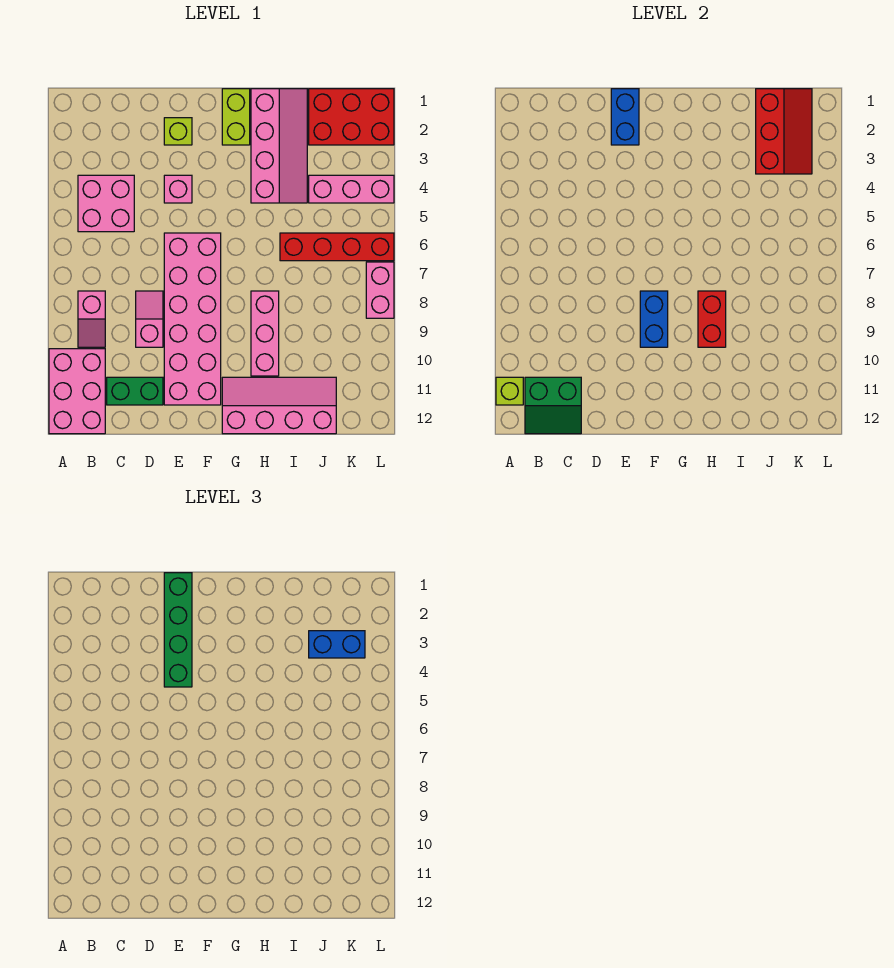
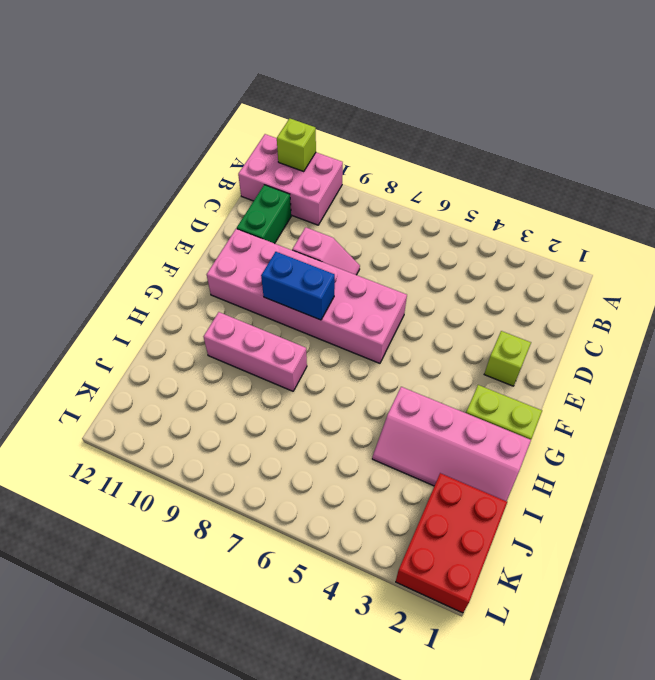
none -> pink 2x2 brick [78,175,134,232]
none -> pink 1x2 slope [78,291,105,347]
none -> pink 1x1 brick [164,175,192,203]

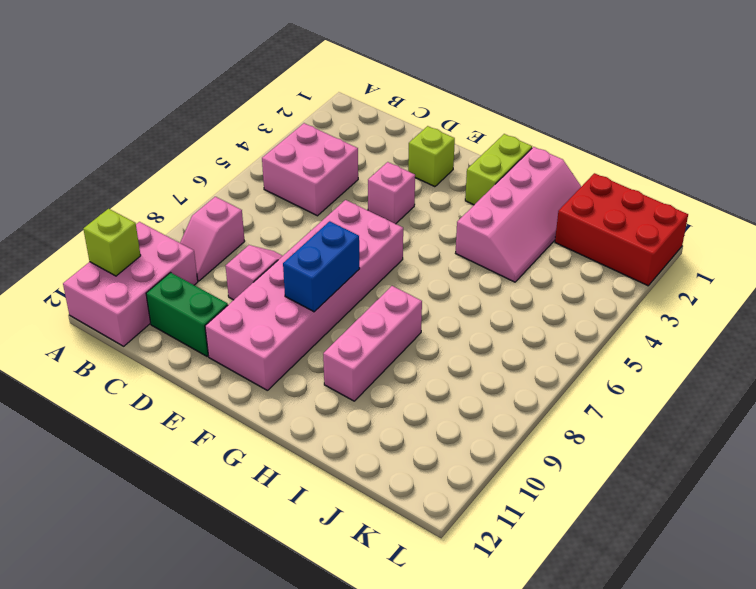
none -> pink 2x4 slope [222,377,336,434]
none -> red 1x4 brick [280,233,394,261]
none -> pink 1x3 brick [309,175,394,203]

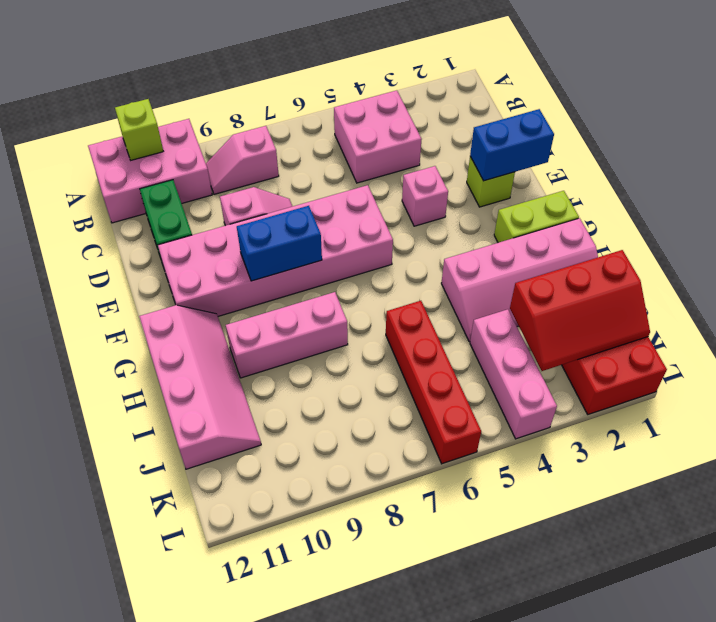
none -> pink 1x2 brick [366,262,394,318]
none -> green 2x2 slope [525,377,581,434]
none -> red 1x2 brick [698,291,726,347]

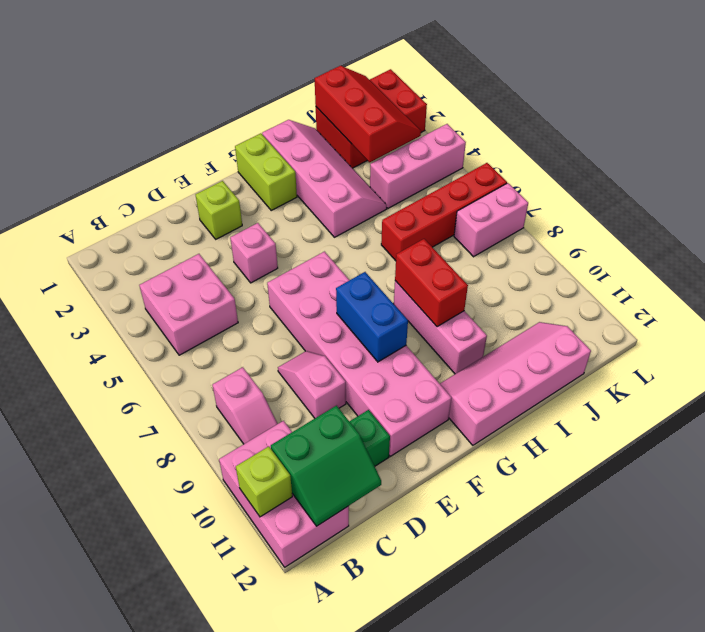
pink 1x2 brick [454,183,528,257] -> pink 1x2 brick turned to [366,262,394,318]
none -> blue 1x2 brick [611,89,639,145]
none -> green 1x4 brick [164,573,192,687]
none -> blue 1x2 brick [309,631,365,658]

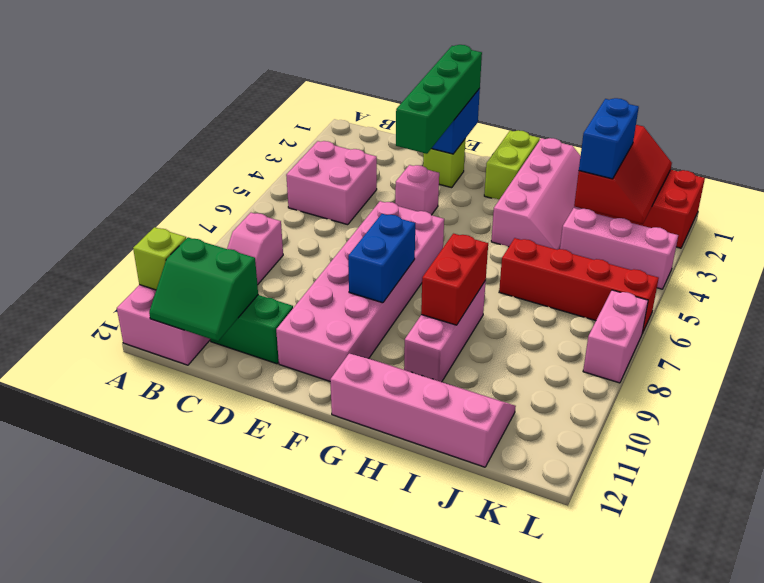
blue 1x2 brick [579,98,639,179] -> blue 1x2 brick turned to [309,631,365,658]
none -> pink 1x2 slope [136,291,163,347]

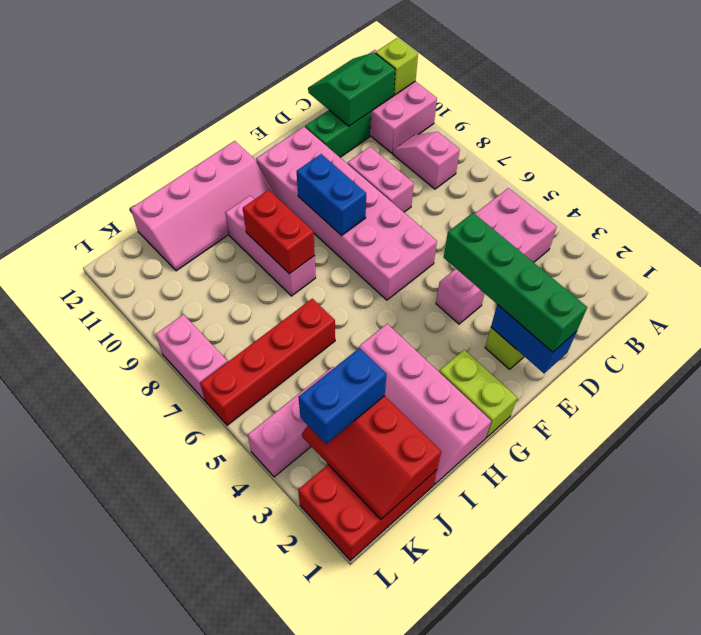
pink 1x2 brick [348,147,414,212] -> pink 1x2 slope [136,291,163,347]

